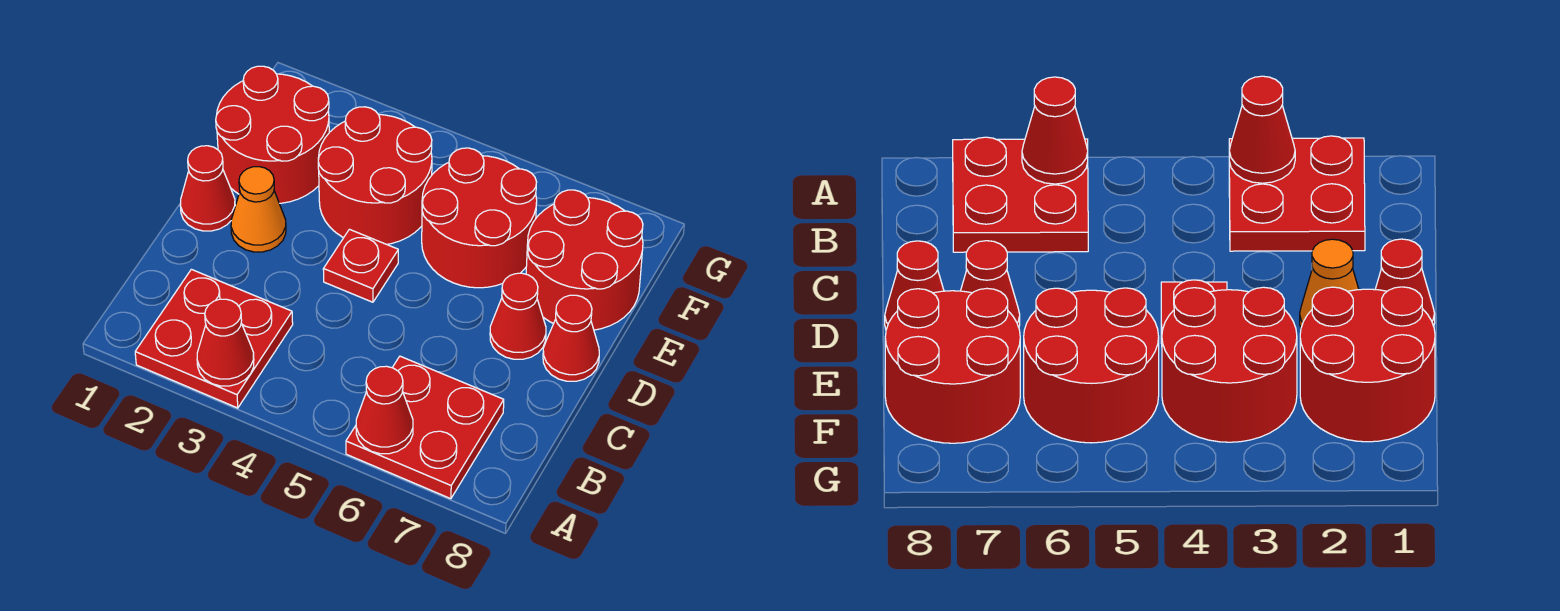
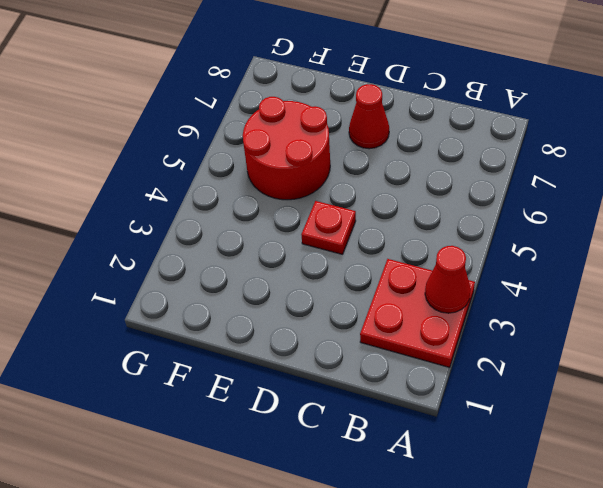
none -> red 2x2 plate [346,356,504,499]
none -> red 1x1 cone [180,146,235,231]
none -> orange 1x1 cone [231,167,286,252]

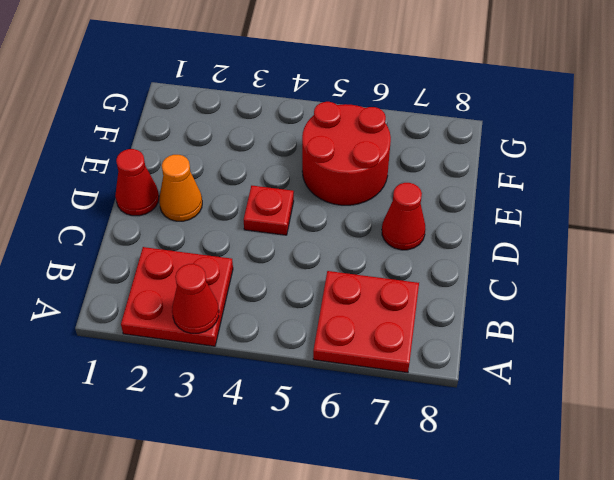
none -> red 1x1 cone [543,295,599,381]
none -> red 2x2 round brick [216,66,329,203]
none -> red 2x2 round brick [318,107,432,244]

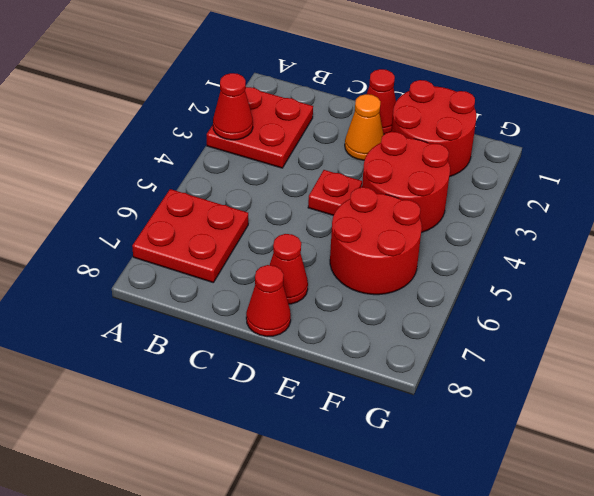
none -> red 2x2 round brick [526,190,643,330]
none -> red 1x1 cone [356,366,413,454]

